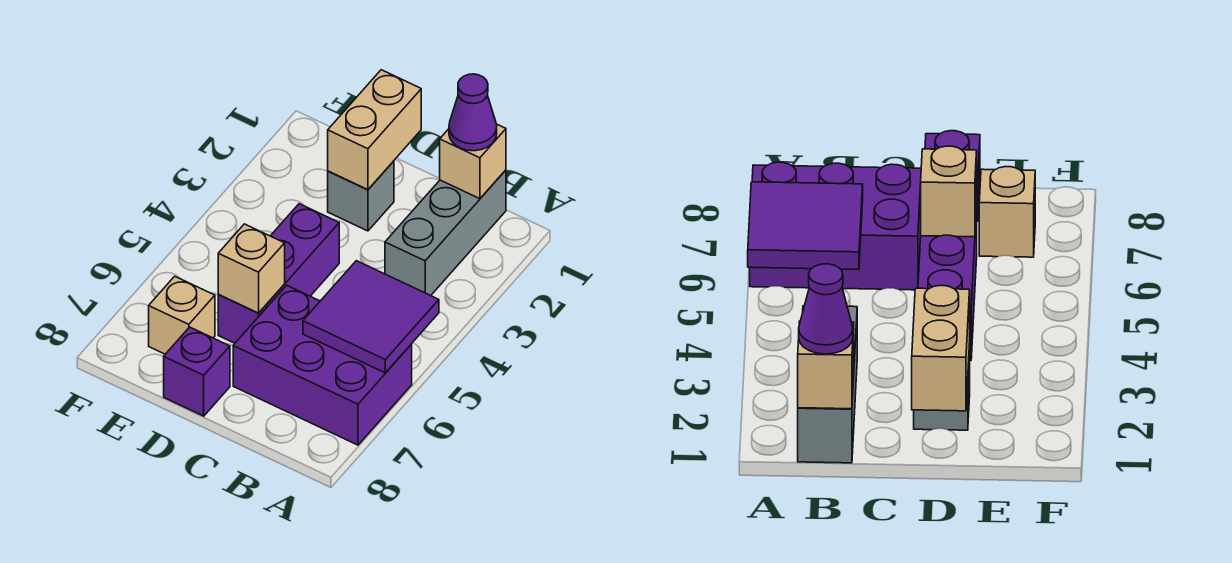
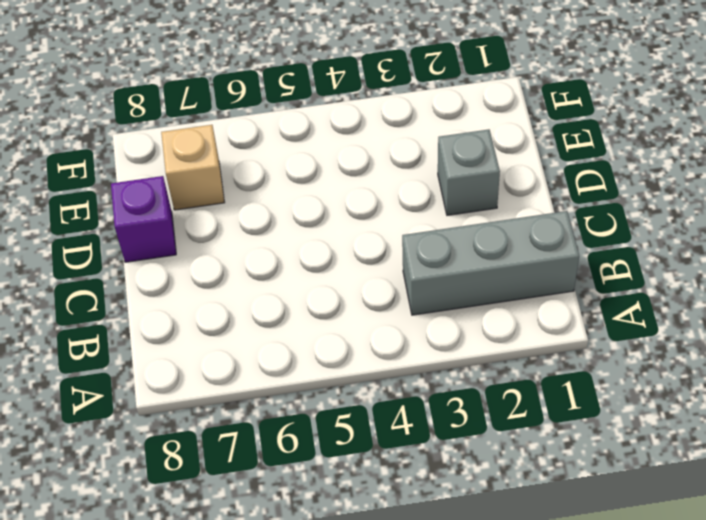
none -> purple 2x3 brick [233,285,412,445]
none -> purple 1x3 brick [218,204,339,343]

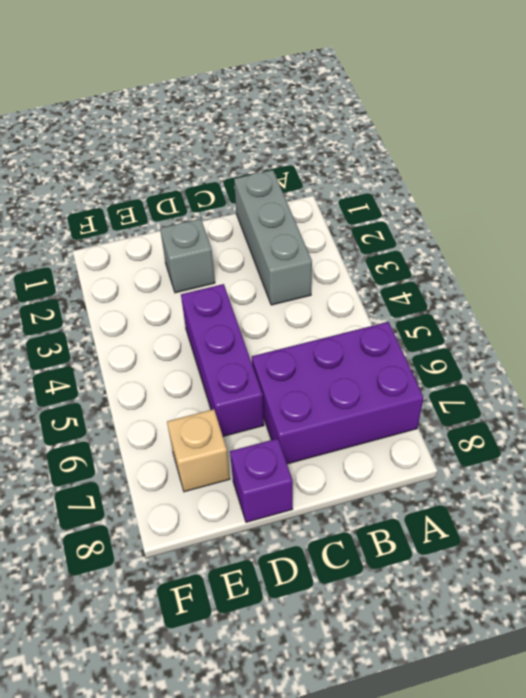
none -> purple 2x2 tile [303,261,439,373]
none -> tan 1x1 brick [440,125,506,199]

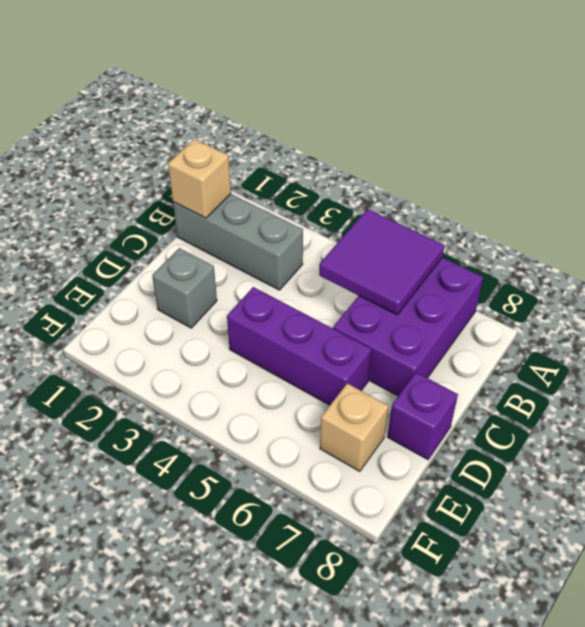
none -> tan 1x2 brick [328,70,421,190]
none -> tan 1x1 brick [218,224,285,313]

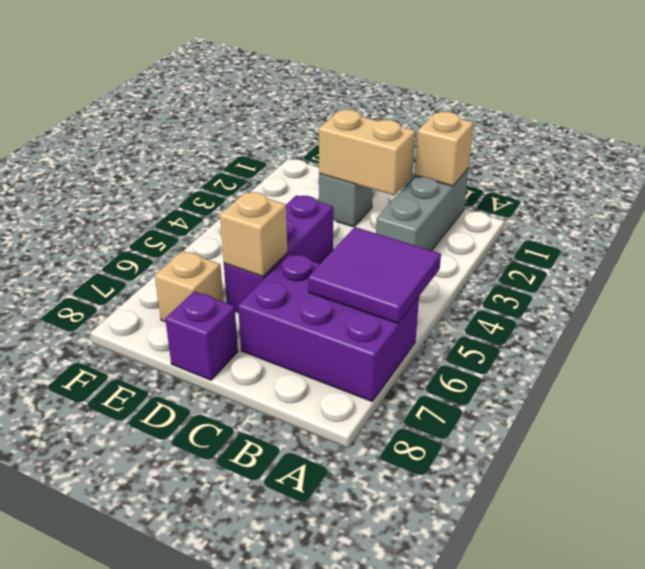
tan 1x2 brick [319,110,415,195] -> tan 1x2 brick turned to [328,70,421,190]
none -> purple 1x1 cone [449,74,497,151]

